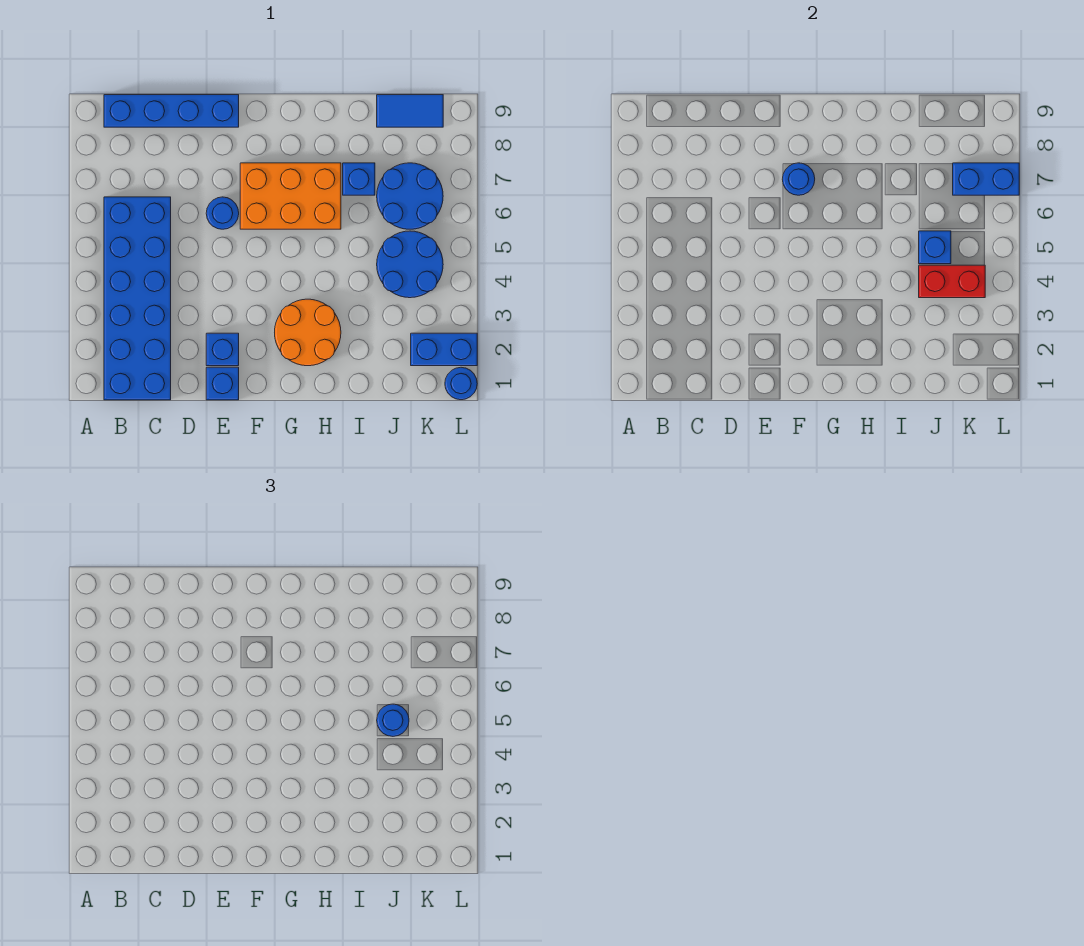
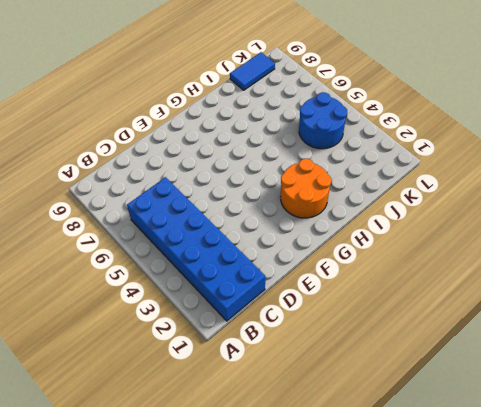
none -> blue 1x4 brick [104,95,239,127]
none -> blue 1x1 brick [206,367,239,400]
none -> blue 1x1 brick [206,333,239,366]

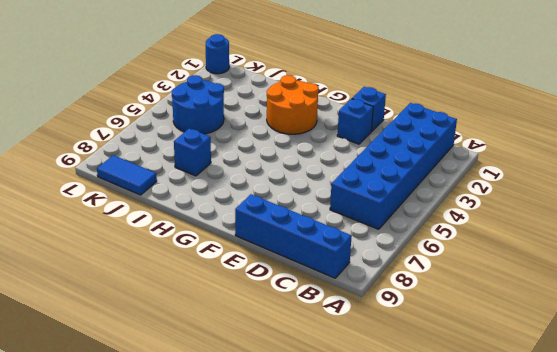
none -> blue 1x1 round brick [206,197,239,229]
none -> orange 2x3 brick [240,163,341,229]
none -> blue 2x2 round brick [377,163,443,229]

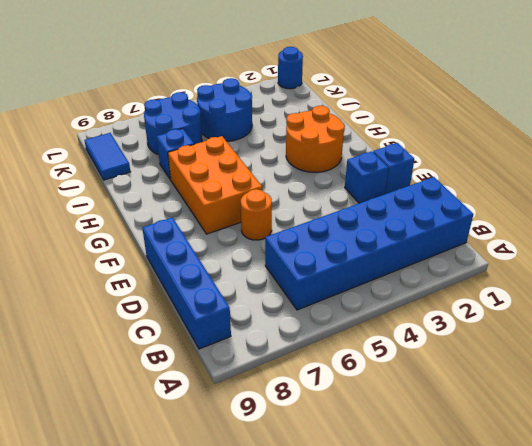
orange 1x1 round brick [241,189,272,240] -> blue 1x1 round brick [206,197,239,229]
none -> blue 1x2 brick [411,333,477,366]
none -> blue 1x1 round brick [782,163,815,195]
none -> red 1x2 brick [919,265,985,298]

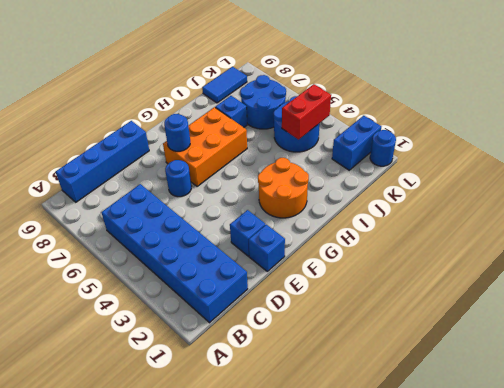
none -> blue 1x1 brick [919,231,951,264]
none -> blue 1x2 brick [953,163,1019,195]
none -> blue 1x1 round brick [377,704,409,736]

